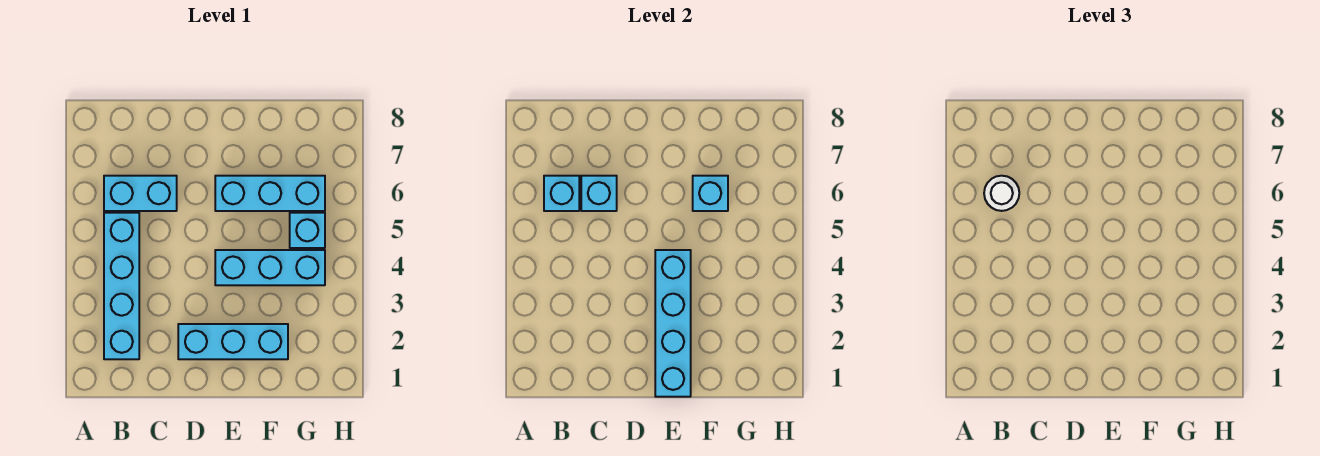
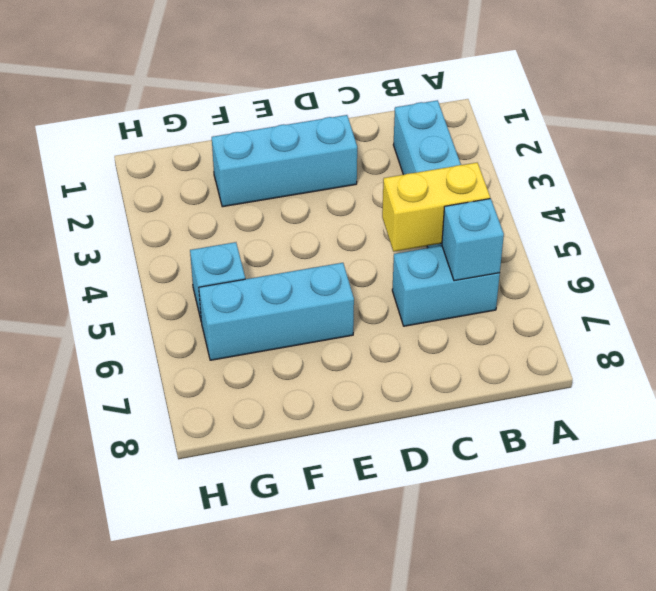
yellow 1x2 brick [382,163,490,252] -> none
none -> cyan 1x3 brick [215,250,325,285]
none -> cyan 1x1 brick [581,176,617,211]

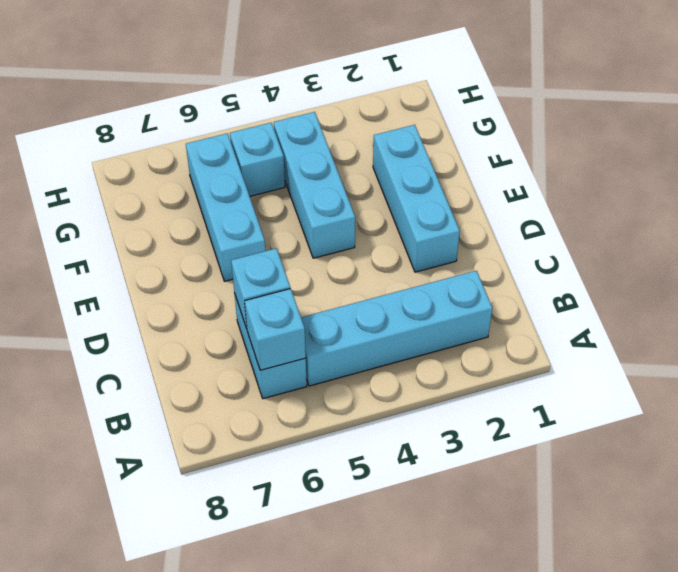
none -> cyan 1x4 brick [655,250,691,397]
none -> cyan 1x1 brick [693,176,728,211]

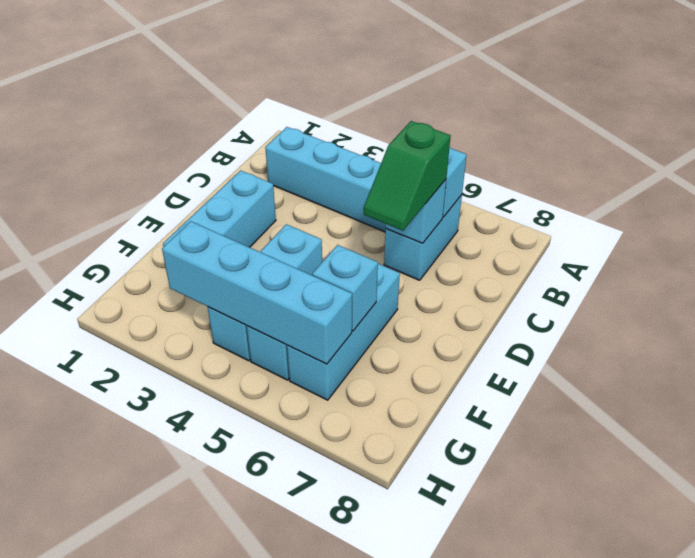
green 1x2 slope [364,121,451,231] -> none
cyan 1x4 brick [162,221,352,364] -> cyan 1x4 brick moved to [655,250,691,397]
none -> white 1x1 round brick [984,176,1019,211]

